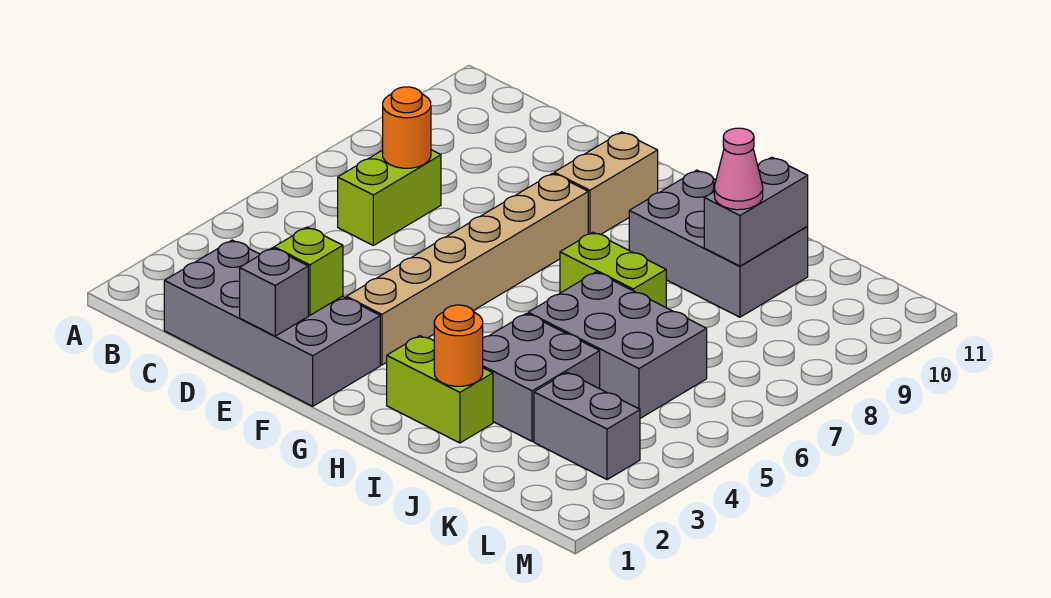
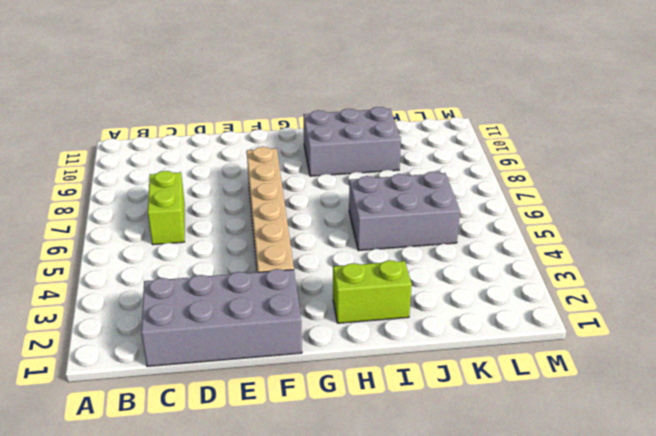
none -> tan 1x2 brick [554,132,658,234]
none -> lime 1x2 brick [560,232,666,307]
none -> grey 2x2 brick [483,313,600,441]

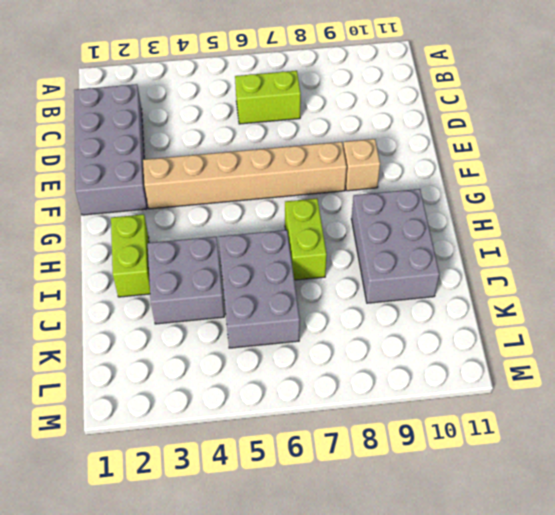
tan 1x1 brick [343,139,380,191] -> tan 1x2 brick [554,132,658,234]
none -> grey 1x2 brick [534,372,640,480]
none -> orange 1x1 round brick [383,87,431,168]
none -> grey 1x1 brick [240,248,308,336]

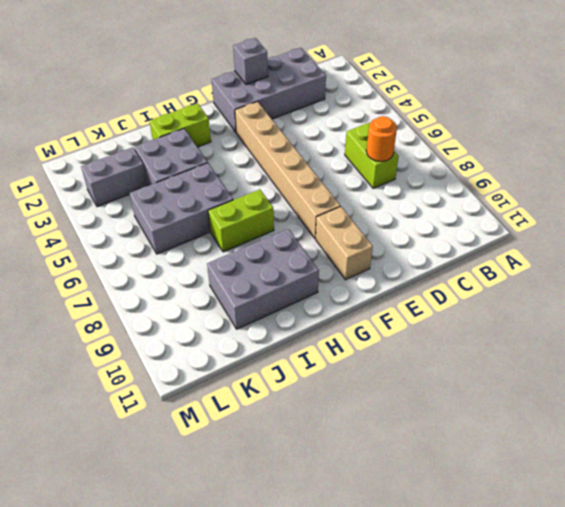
none -> lime 1x1 brick [274,227,343,315]
none -> orange 1x1 round brick [434,305,483,386]
none -> grey 1x2 brick [704,157,808,266]

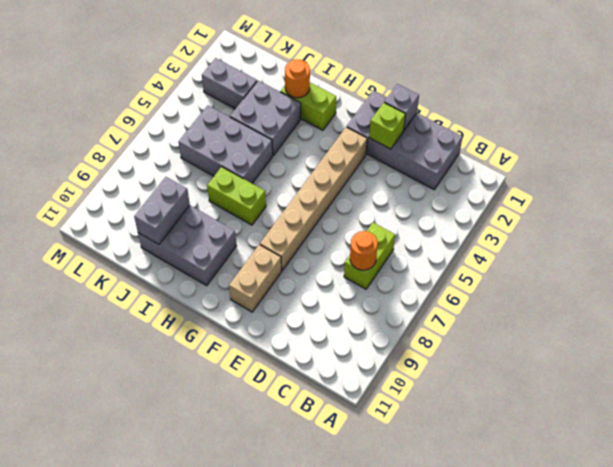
none -> pink 1x1 cone [714,128,763,210]

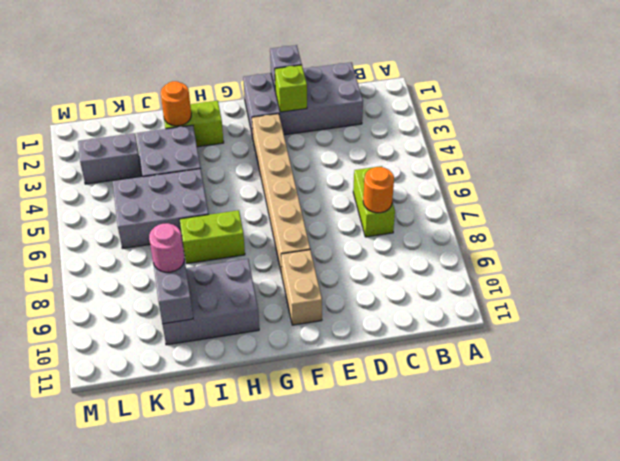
pink 1x1 round brick [149,223,184,272] -> pink 1x1 cone [714,128,763,210]

